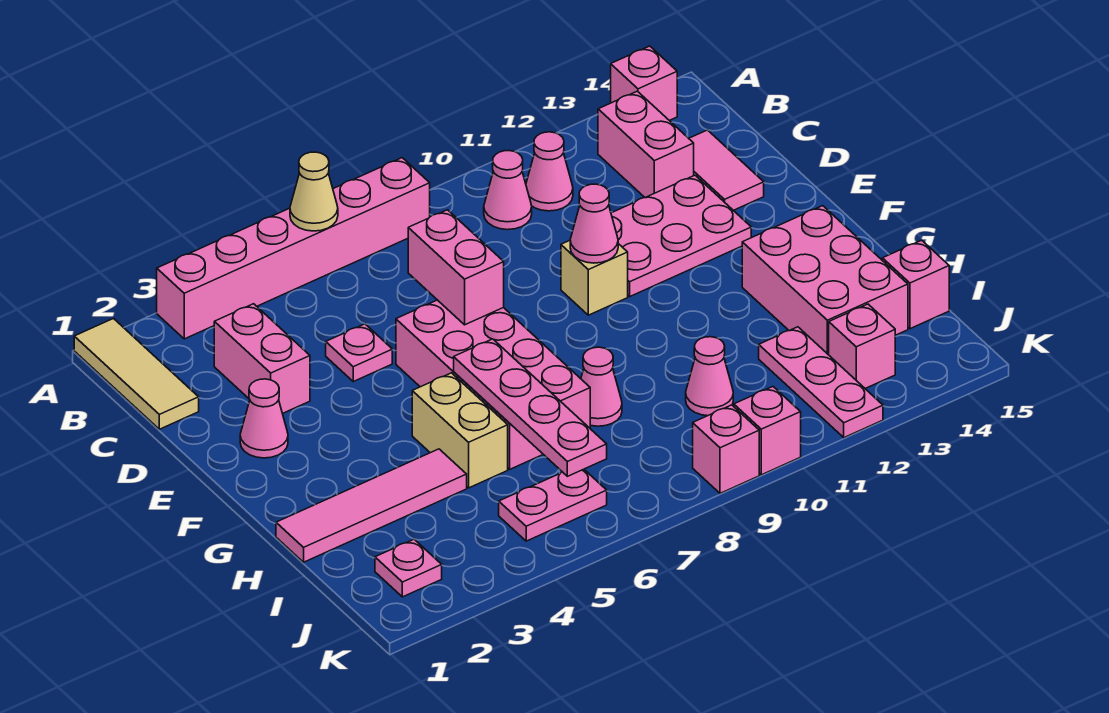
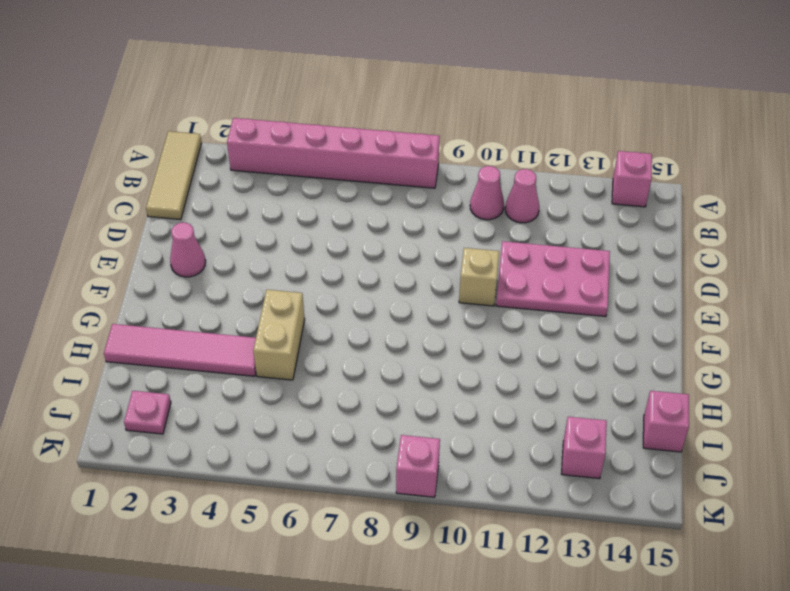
none -> pink 1x2 brick [598,91,694,198]
none -> pink 1x2 brick [214,304,310,413]
none -> pink 1x2 tile [689,130,764,210]

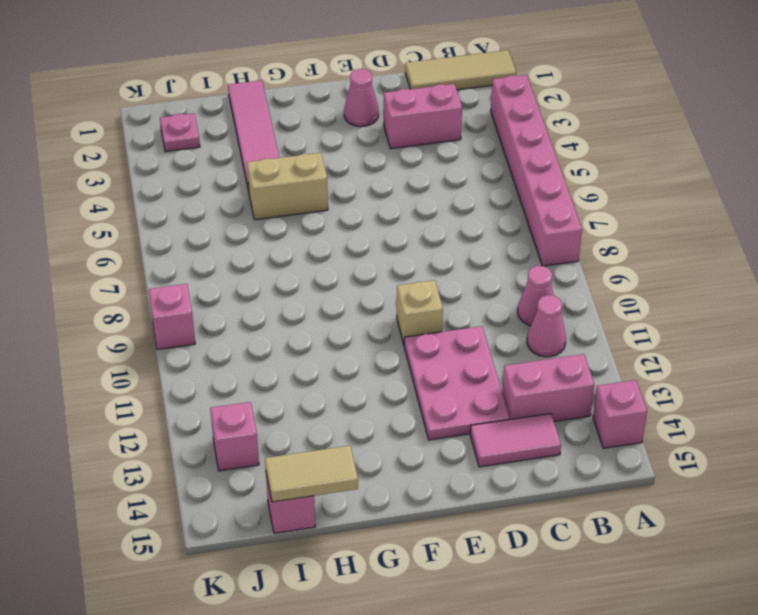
tan 1x2 tile [265,446,358,502] -> none
none -> pink 1x1 plate [326,324,392,381]
none -> pink 2x4 brick [396,300,590,469]
none -> pink 2x3 brick [742,206,908,355]

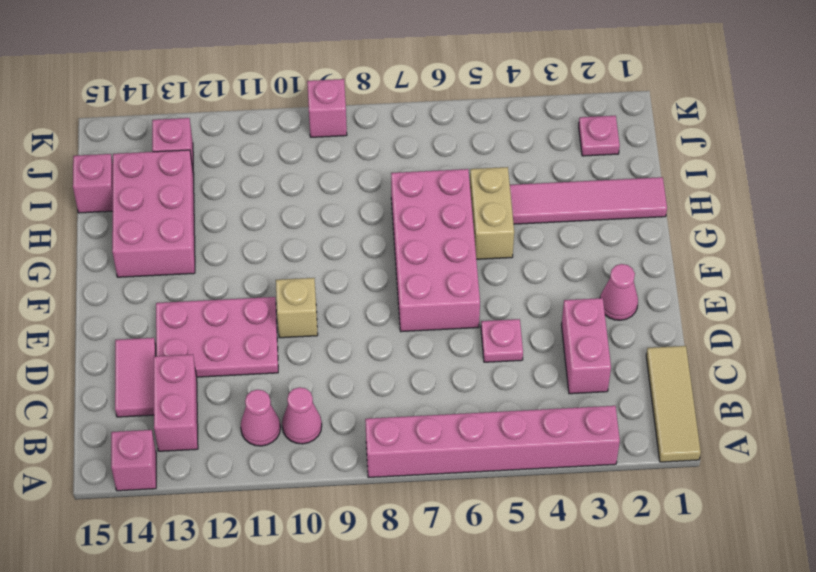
none -> pink 1x1 cone [581,347,622,426]
none -> pink 1x1 cone [686,337,733,416]
none -> pink 1x3 plate [759,327,883,438]

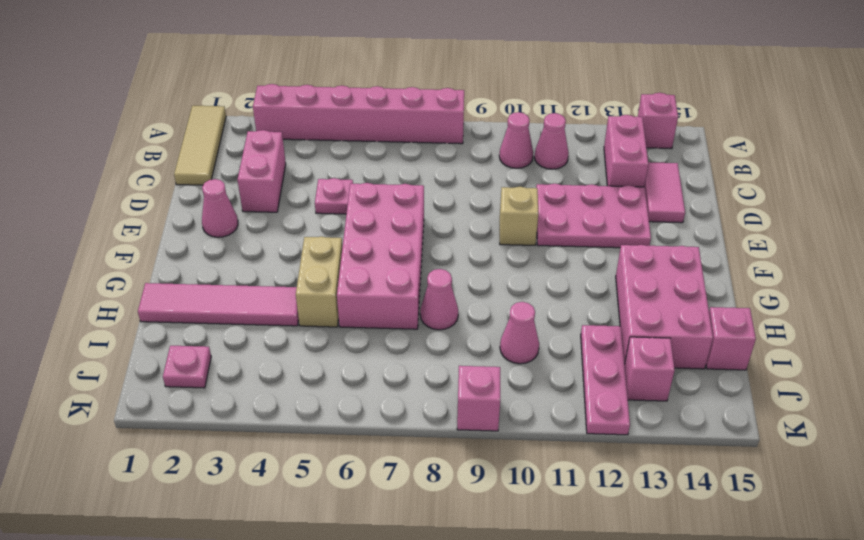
none -> pink 1x2 plate [499,469,607,541]
none -> pink 1x1 brick [734,387,801,475]
none -> tan 1x1 cone [290,152,338,231]

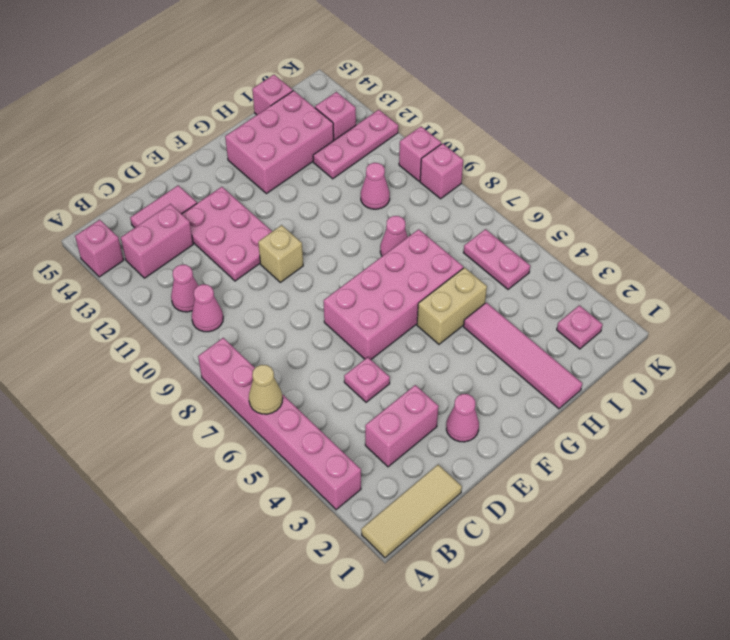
none -> pink 1x2 brick [408,210,504,325]
none -> pink 1x1 cone [570,184,618,263]
none -> pink 1x4 plate [454,339,607,476]

